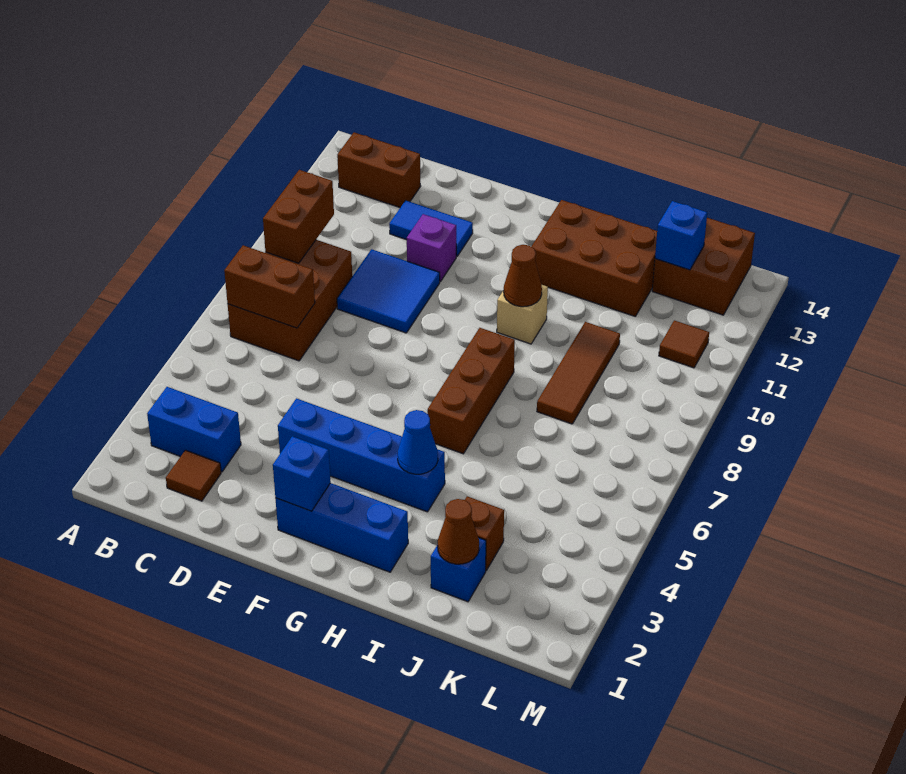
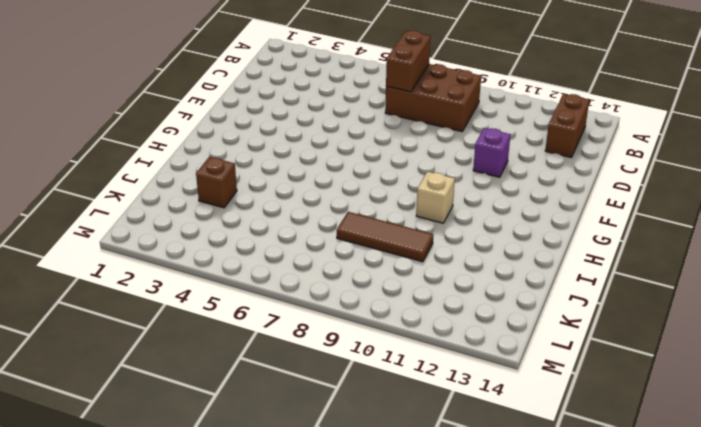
none -> blue 1x2 brick [147,387,241,472]
none -> brown 1x1 tile [166,450,221,501]
none -> blue 2x2 tile [337,249,440,333]

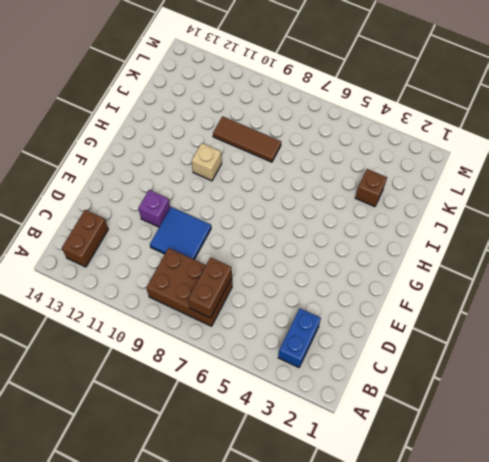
none -> brown 1x1 tile [166,450,221,501]
none -> blue 1x2 tile [389,200,473,256]
none -> blue 1x4 brick [278,398,445,512]

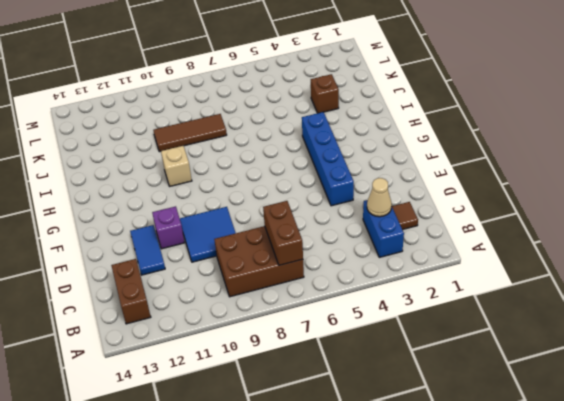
tan 1x1 cone [367,178,392,217] -> none
none -> blue 1x3 brick [275,483,408,572]
none -> brown 1x3 brick [428,328,515,454]
none -> brown 2x3 brick [531,200,657,316]

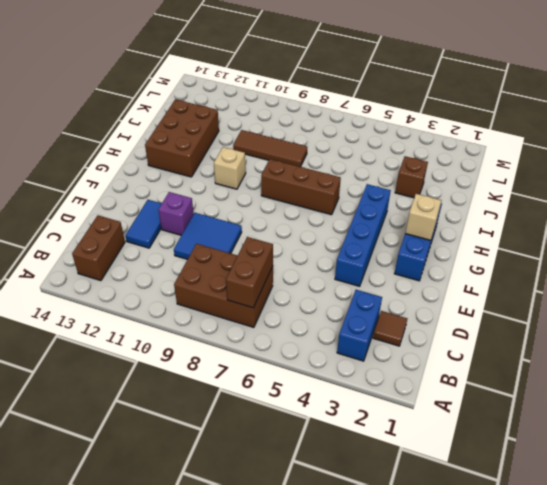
tan 1x1 brick [405,194,442,240] -> none
none -> blue 1x1 brick [431,538,486,602]
none -> brown 2x2 brick [652,218,755,315]
none -> brown 1x1 tile [659,320,709,368]

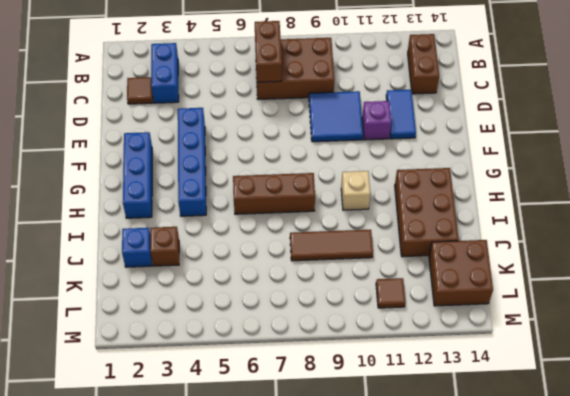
none -> brown 1x2 brick [263,170,334,263]
none -> blue 1x1 brick [273,436,331,511]
none -> blue 1x1 cone [398,410,438,474]

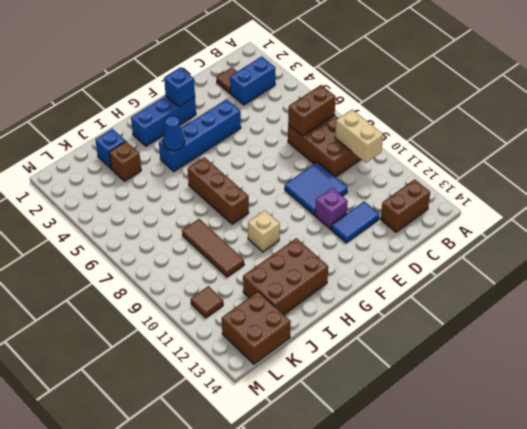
tan 1x2 brick [335,110,383,163] -> brown 1x2 brick [263,170,334,263]
none -> brown 1x1 cone [504,245,542,307]
none -> brown 1x1 cone [438,499,479,564]
none -> blue 1x1 brick [655,201,707,270]

